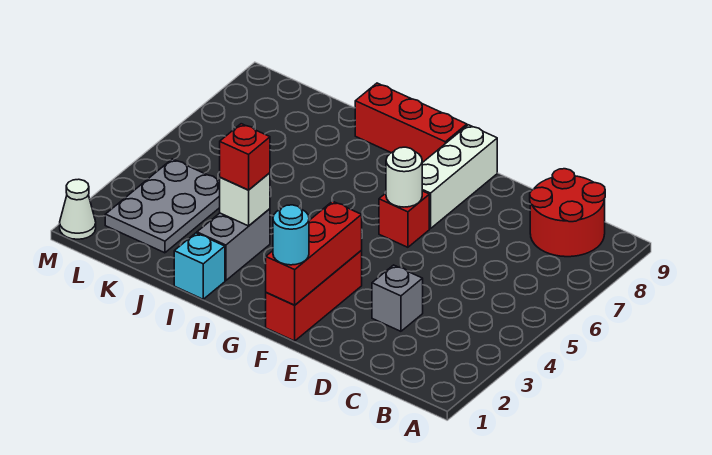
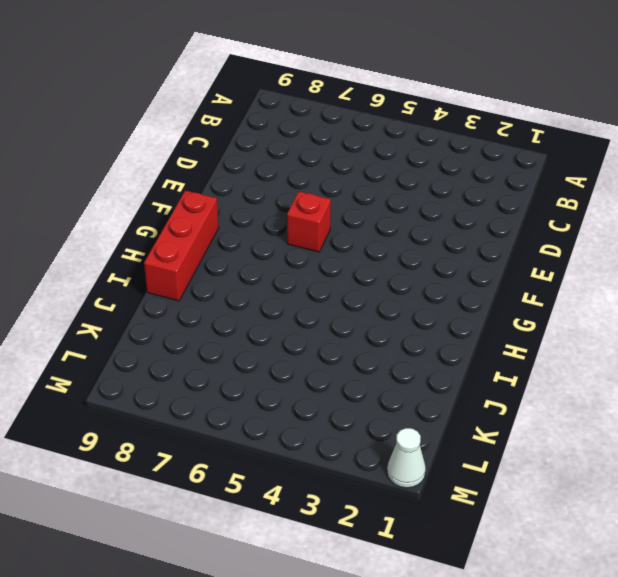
none -> red 2x2 round brick [530,169,605,257]
none -> grey 1x1 brick [372,265,423,331]
none -> red 1x3 brick [266,251,362,341]

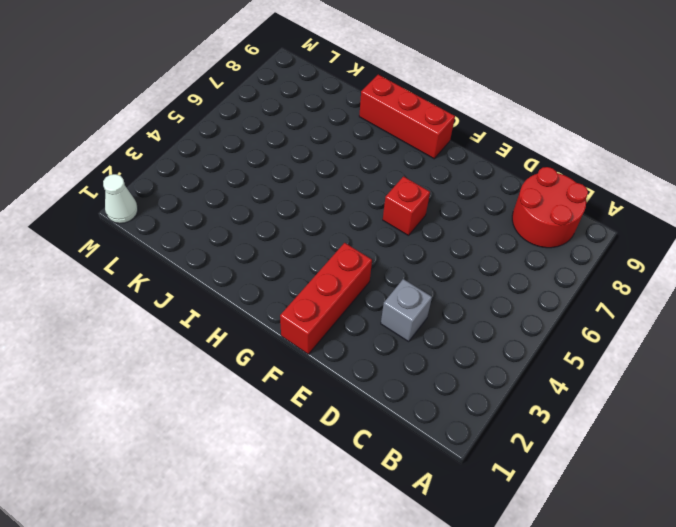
none -> white 1x3 brick [422,125,497,229]
none -> cyan 1x1 brick [174,233,225,299]
none -> grey 1x2 brick [197,209,270,281]

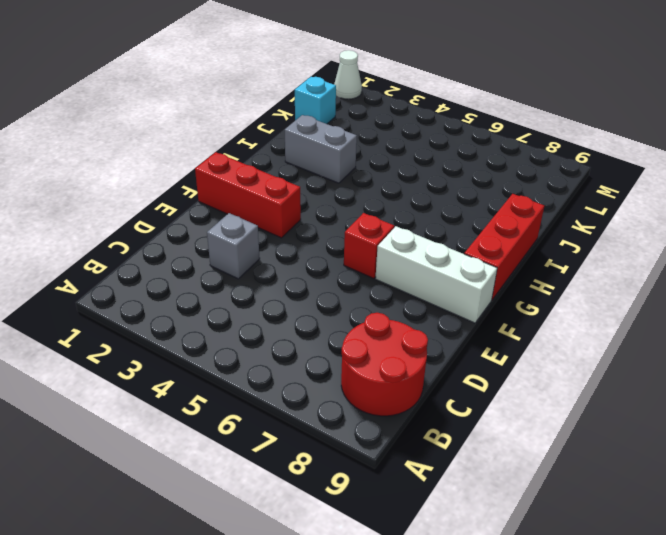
cyan 1x1 brick [295,77,336,124] -> cyan 1x1 brick moved to [174,233,225,299]
none -> grey 2x3 plate [105,159,220,253]
none -> red 1x3 brick [266,201,362,305]
none -> white 1x1 round brick [386,147,422,207]

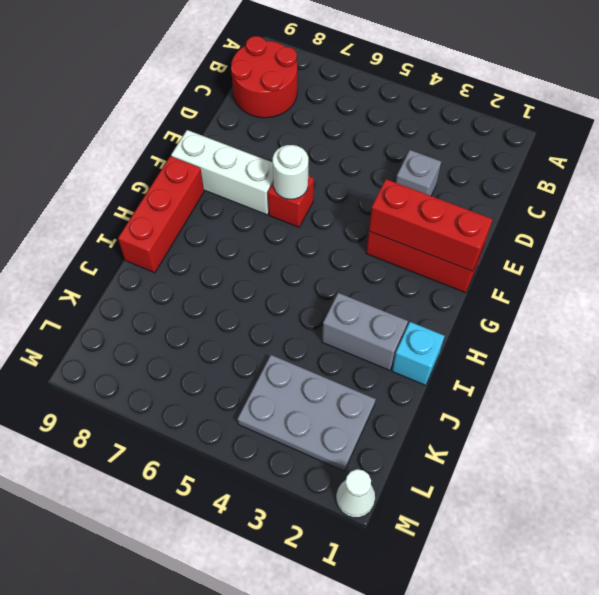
none -> white 1x1 brick [220,173,270,226]
none -> cyan 1x1 round brick [273,205,309,265]
none -> red 1x1 brick [220,124,270,190]

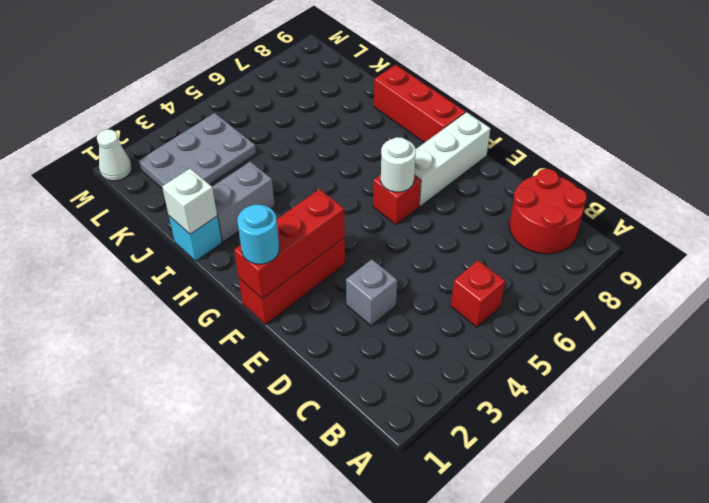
red 1x1 brick [451,261,505,327] -> red 1x1 brick moved to [220,124,270,190]
white 1x1 brick [162,169,217,234] -> white 1x1 brick moved to [220,173,270,226]

